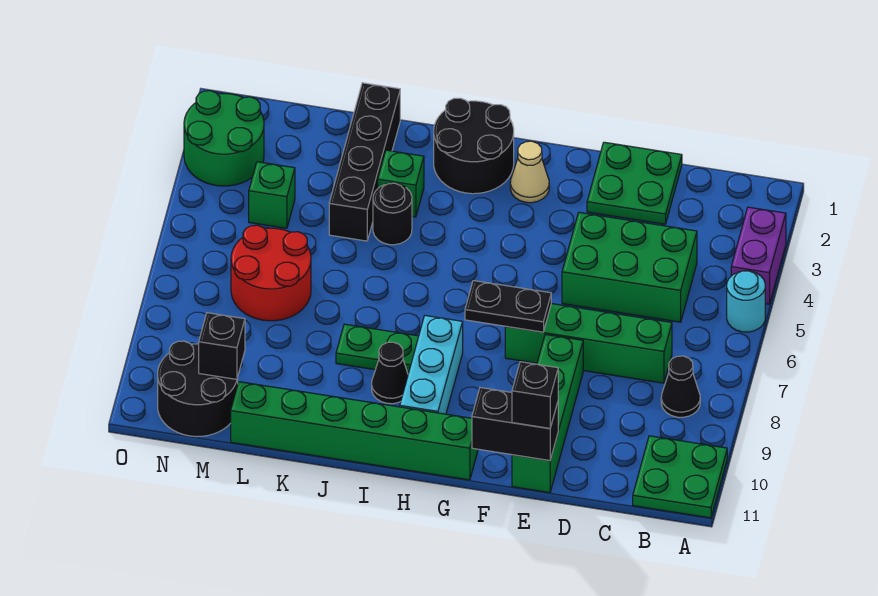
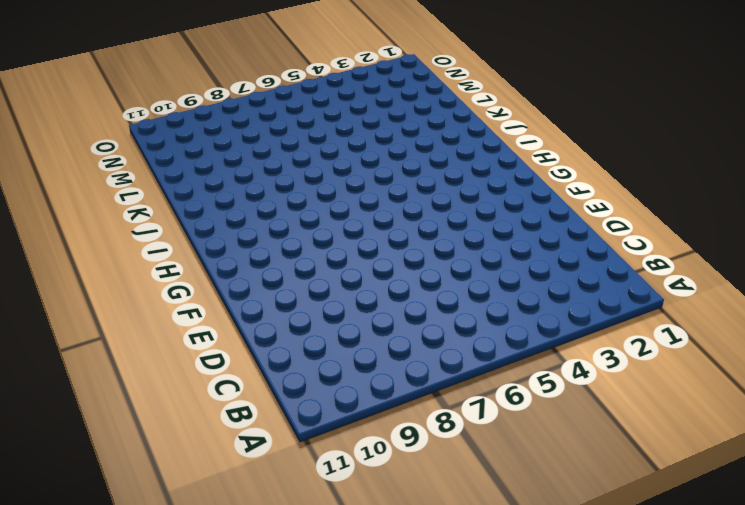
none -> purple 1x2 brick [731,207,786,304]
none -> cyan 1x1 round brick [727,271,765,332]
none -> green 2x2 plate [633,436,727,518]

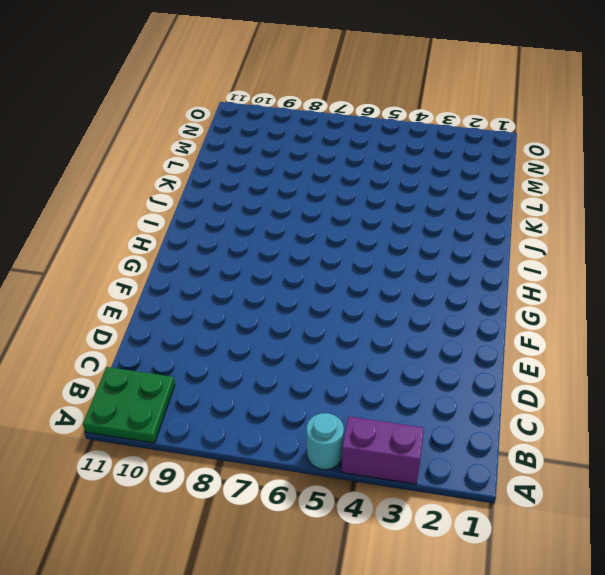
none -> black 1x1 cone [661,356,700,417]
none -> green 2x3 brick [562,212,697,322]
none -> green 1x4 brick [505,304,672,383]

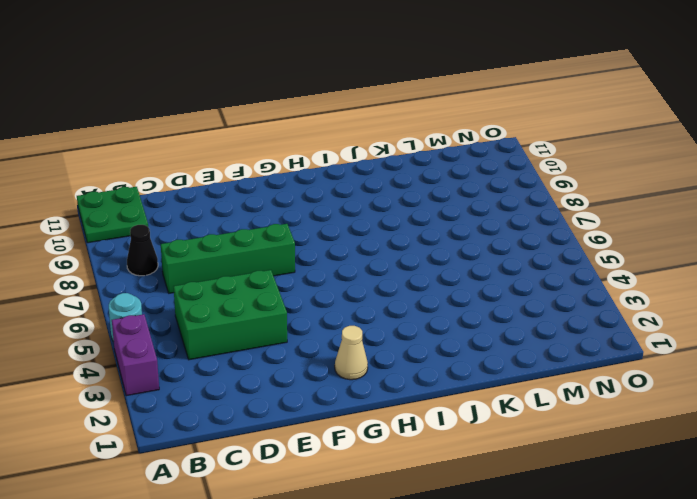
none -> green 2x2 plate [587,142,682,224]
none -> green 1x4 brick [512,334,583,493]
none -> green 1x6 brick [231,382,478,480]

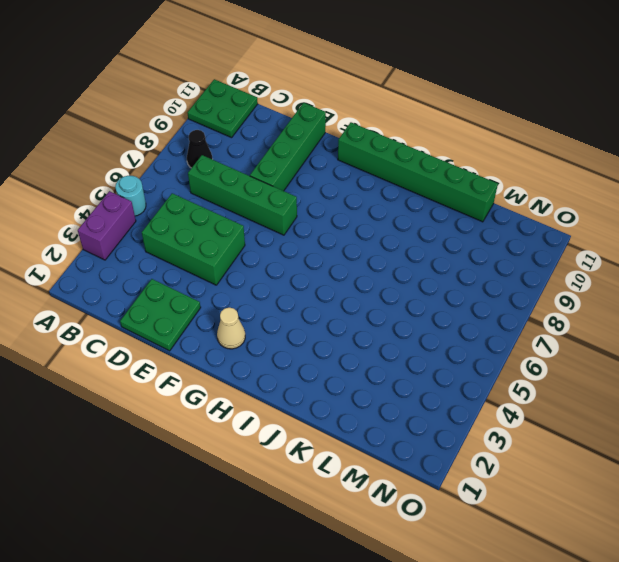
none -> black 2x2 round brick [434,98,514,194]
none -> cyan 1x3 brick [400,316,463,414]
none -> green 1x2 plate [336,324,419,374]

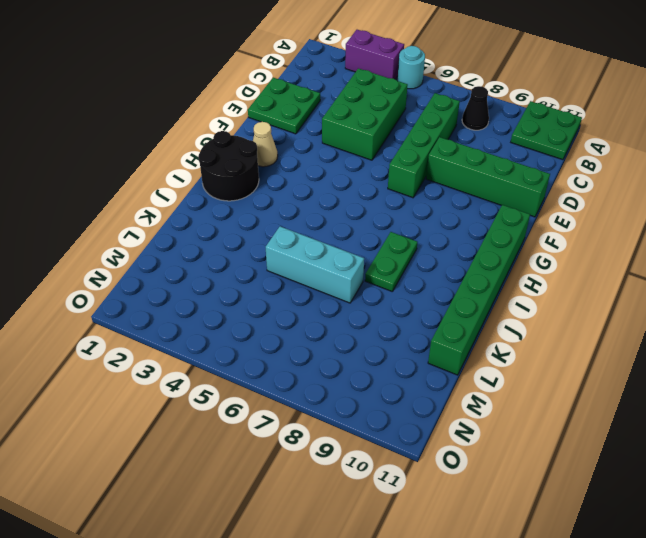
cyan 1x3 brick [266,227,364,303] -> cyan 1x3 brick moved to [400,316,463,414]
none -> black 1x1 cone [372,342,408,404]
none -> green 1x1 brick [378,150,424,217]
none -> black 1x1 round brick [373,183,412,245]

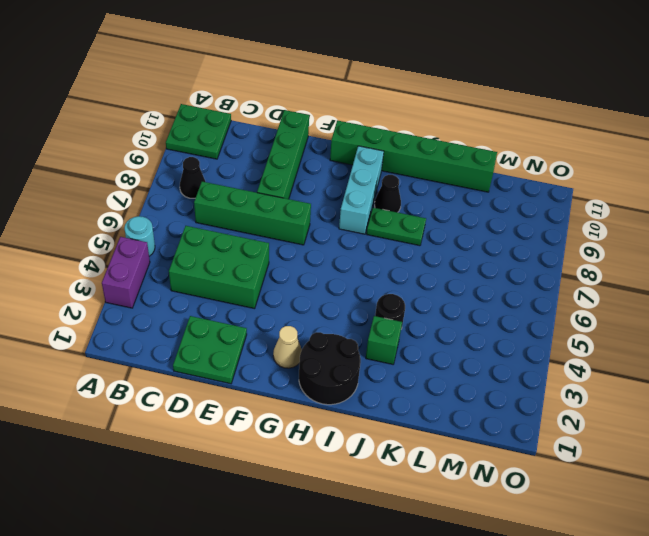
none -> black 1x4 brick [329,83,400,241]
none -> red 2x2 round brick [231,225,311,321]
none -> green 1x1 brick [249,162,295,228]

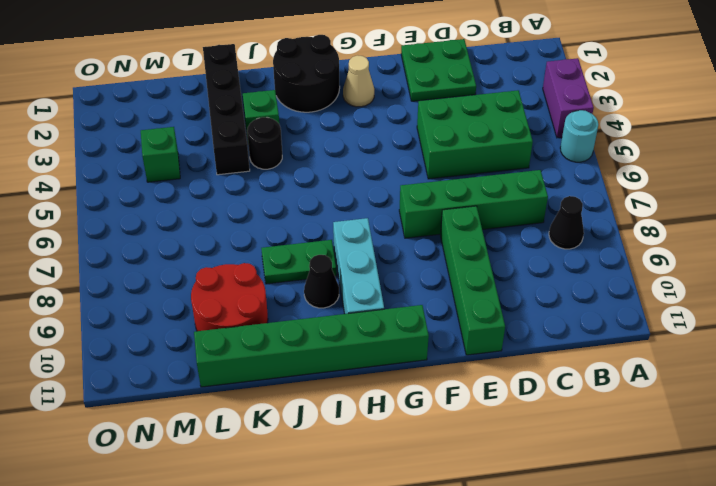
red 2x2 round brick [191,263,268,331] -> red 2x2 round brick moved to [231,225,311,321]
none -> green 2x2 plate [633,436,727,518]
none -> black 2x2 round brick [158,341,238,437]
none -> green 2x2 round brick [184,91,264,186]

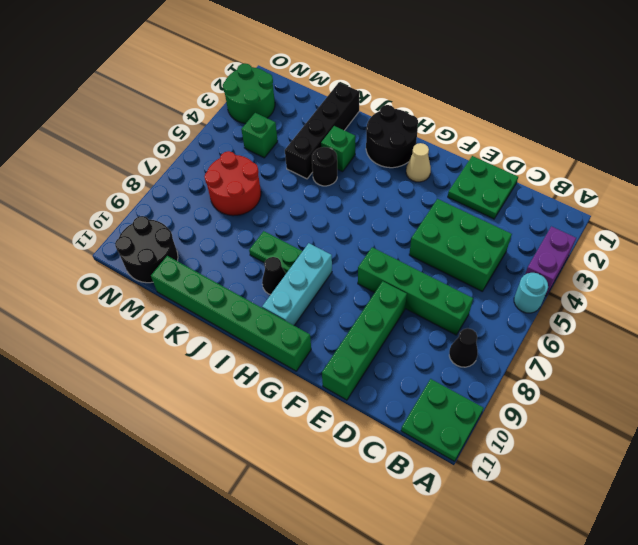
none -> black 1x2 brick [472,388,558,461]
none -> black 1x2 plate [465,281,551,332]
none -> black 1x1 brick [199,313,245,379]

